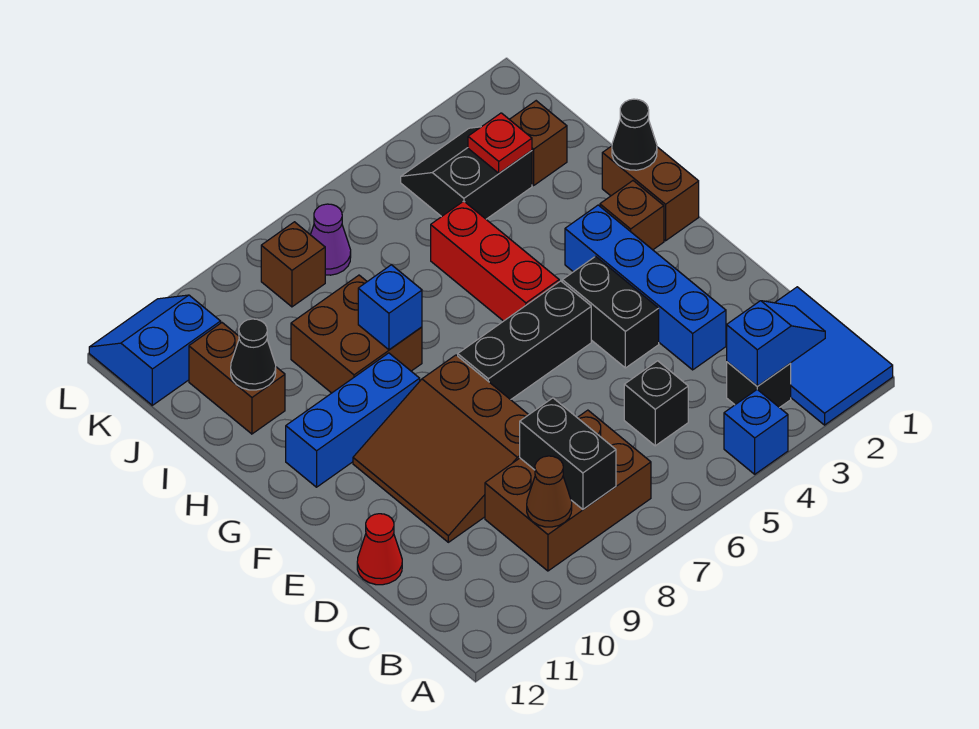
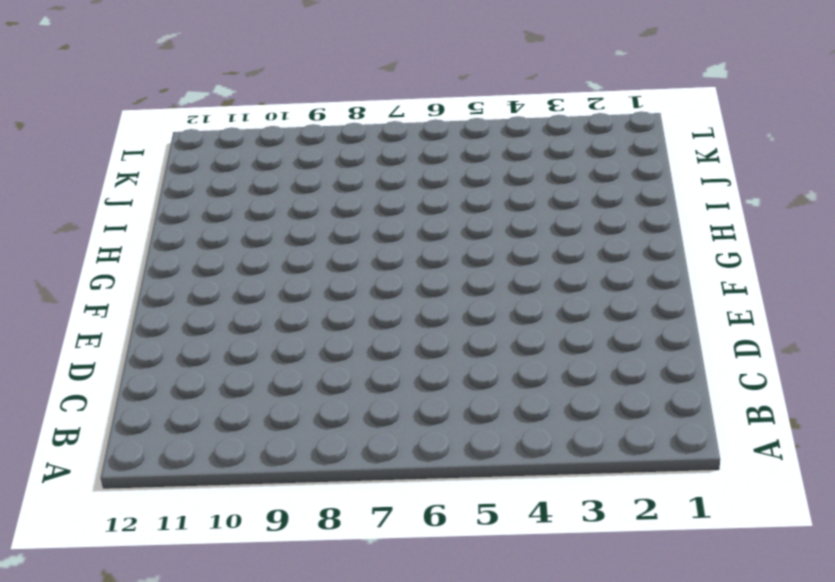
none -> blue 2x3 tile [775,287,893,425]
none -> blue 1x1 brick [724,390,788,474]
none -> black 1x1 brick [727,362,791,408]

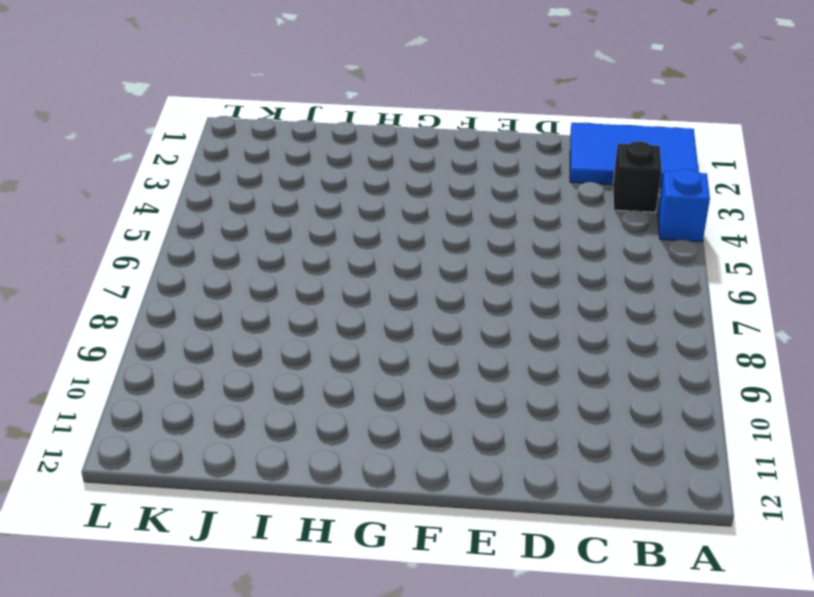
none -> brown 2x3 brick [485,410,651,571]
none -> black 1x1 brick [624,361,688,446]
none -> blue 1x4 brick [565,205,726,370]

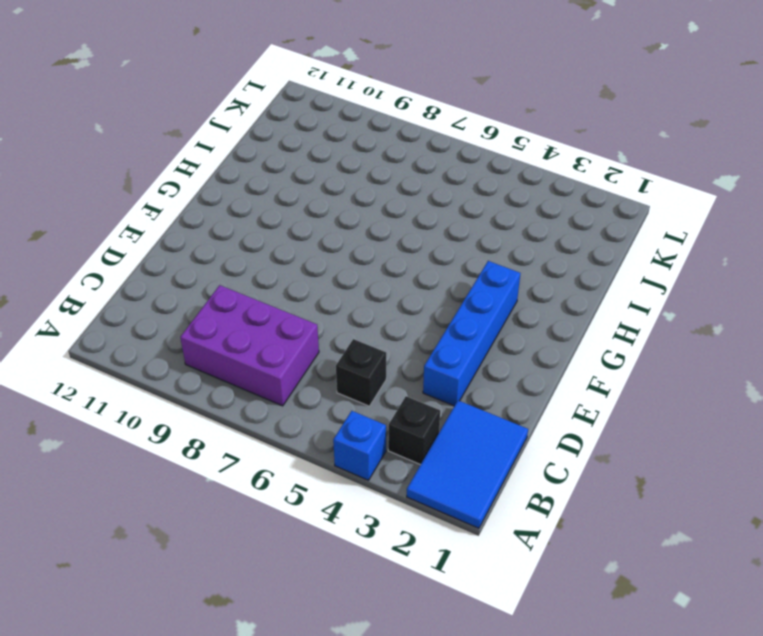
purple 2x3 brick [180,285,319,406] -> brown 2x3 brick [485,410,651,571]
none -> brown 3x3 slope [353,355,529,542]
none -> red 1x1 cone [357,514,402,585]
none -> black 1x2 brick [562,256,659,368]

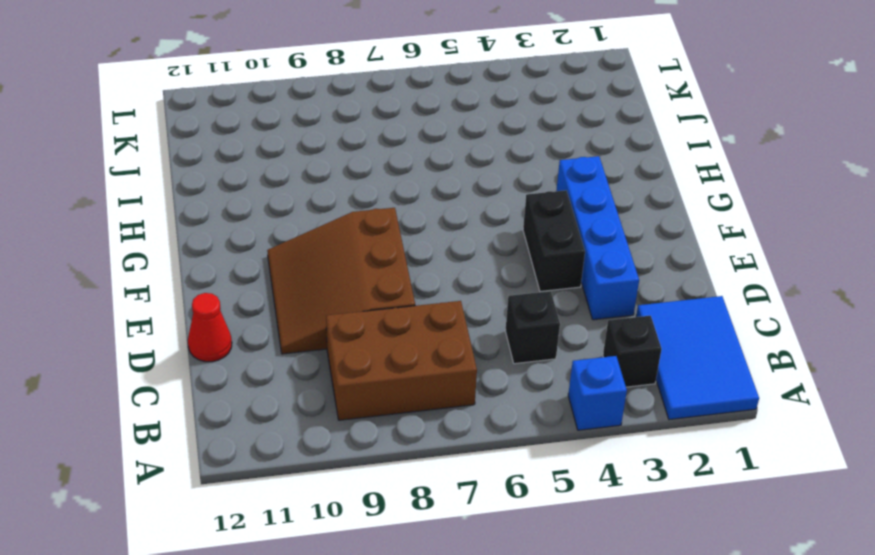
none -> black 1x3 brick [458,281,591,400]
none -> brown 1x2 brick [602,146,699,241]
none -> brown 1x1 brick [600,181,664,250]

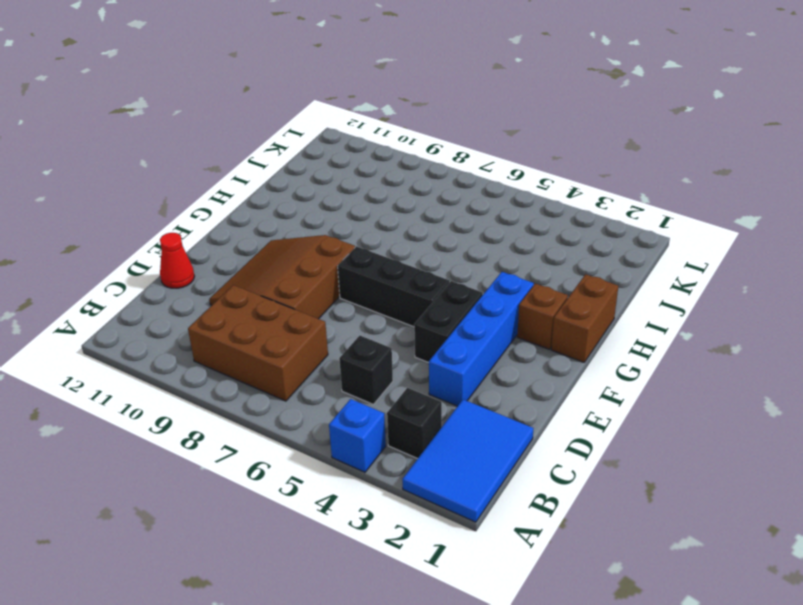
none -> red 1x3 brick [431,201,559,321]
none -> blue 1x3 brick [286,353,420,487]
none -> brown 2x2 brick [291,275,422,393]

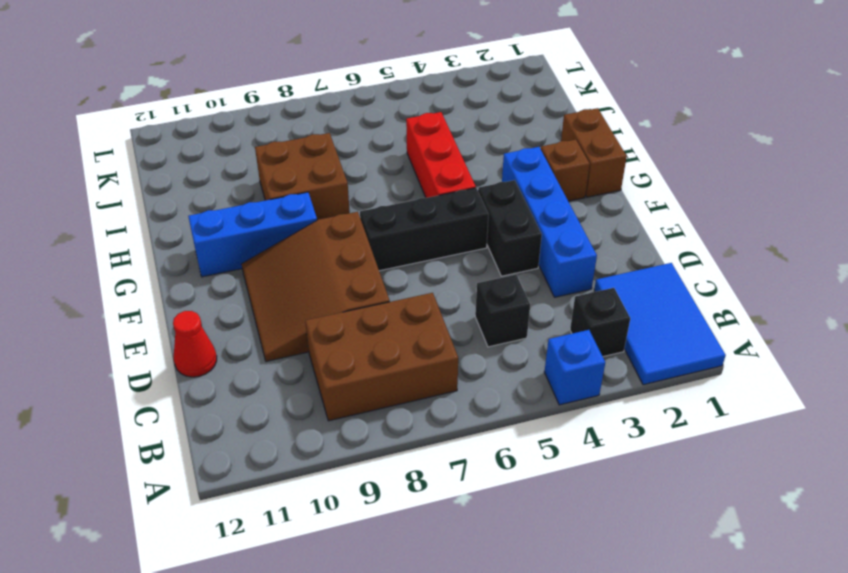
none -> brown 1x2 brick [189,323,285,434]
none -> brown 1x1 brick [509,101,567,185]
none -> black 2x2 slope [401,127,532,219]

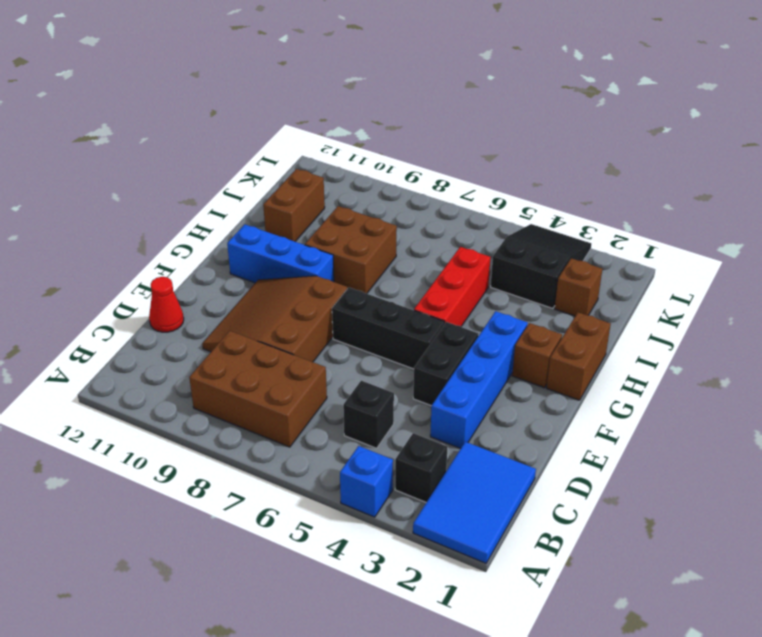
black 2x3 slope [491,224,591,308] -> black 2x2 slope [401,127,532,219]
none -> purple 1x1 cone [311,204,351,275]
none -> brown 1x1 brick [261,222,325,307]
none -> blue 2x2 slope [89,295,221,405]

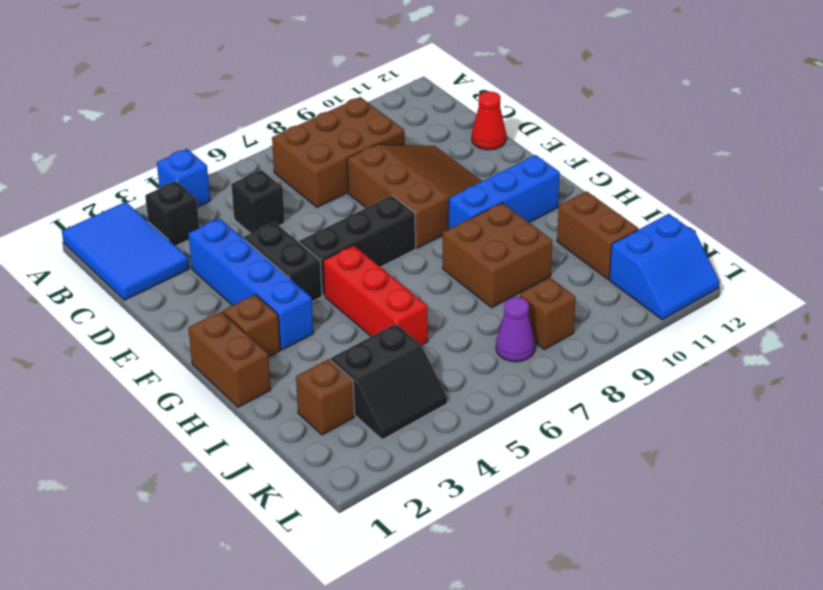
none -> blue 1x2 slope [727,301,825,386]
none -> black 1x2 brick [520,398,616,509]
none -> brown 1x1 cone [527,456,572,527]

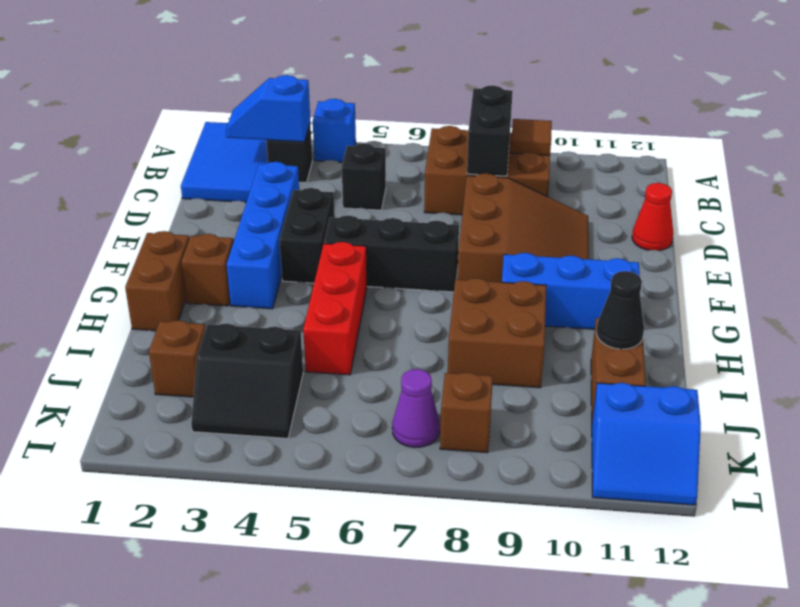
brown 1x1 tile [511,119,552,155] -> brown 1x1 cone [527,456,572,527]
none -> black 1x1 cone [612,99,657,170]
none -> blue 1x1 brick [358,265,422,350]
none -> red 1x1 plate [468,113,532,173]

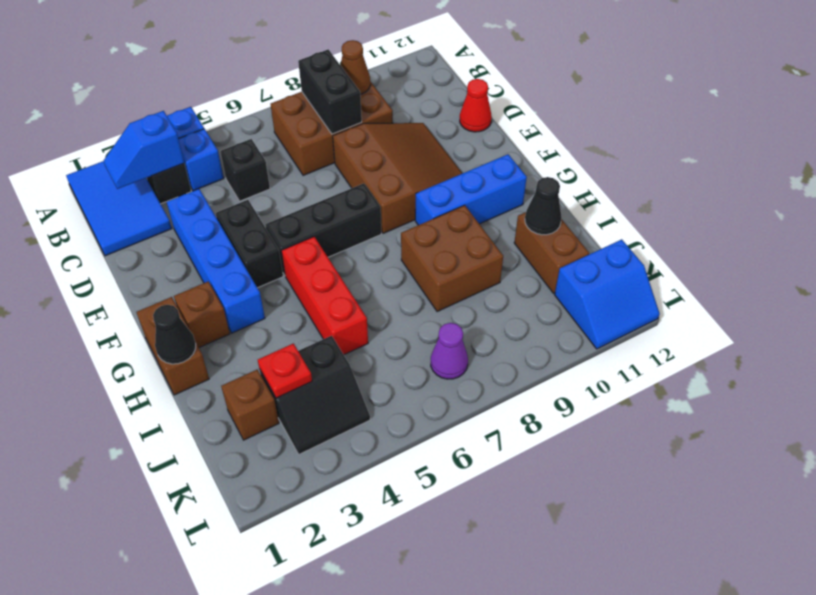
blue 1x1 brick [179,129,224,191] -> blue 1x1 brick moved to [358,265,422,350]
none -> brown 1x1 brick [261,222,325,307]

